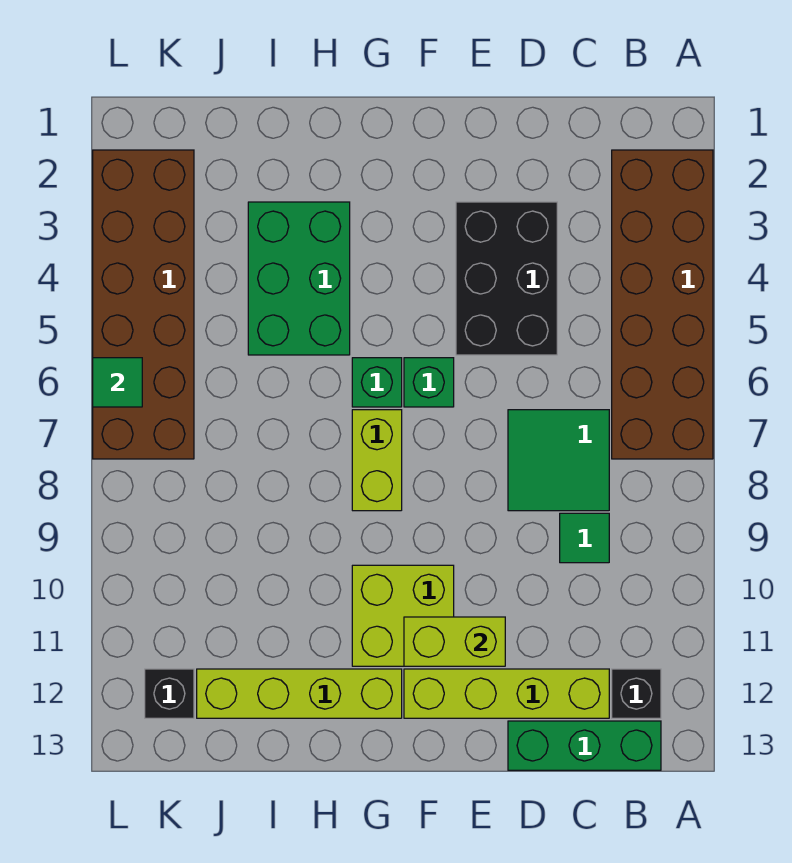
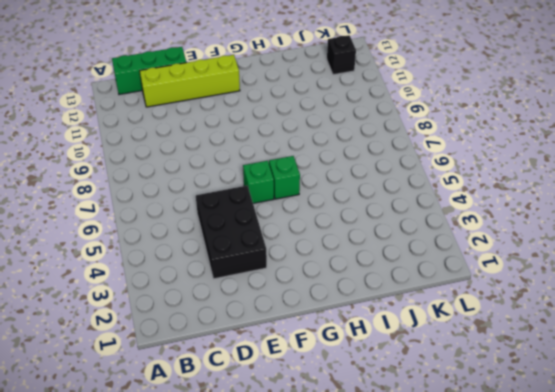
none -> brown 2x6 brick [612,150,713,459]
none -> black 1x1 brick [612,669,661,718]
none -> green 2x2 tile [508,410,609,511]

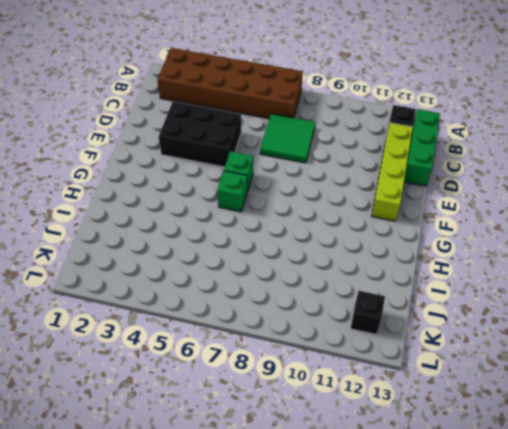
none -> green 1x1 tile [560,513,609,563]
none -> lime 2x2 brick [352,565,454,666]
none -> lime 1x2 brick [352,410,402,511]

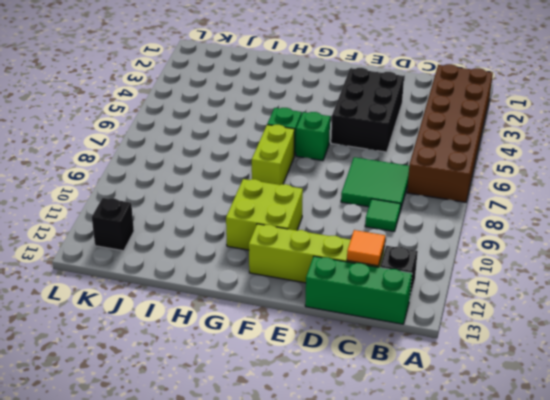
orange 1x1 tile [347,230,385,266] -> none
none -> lime 1x4 brick [197,669,402,718]
none -> green 2x3 brick [248,202,350,355]
none -> brown 2x6 brick [93,150,194,459]

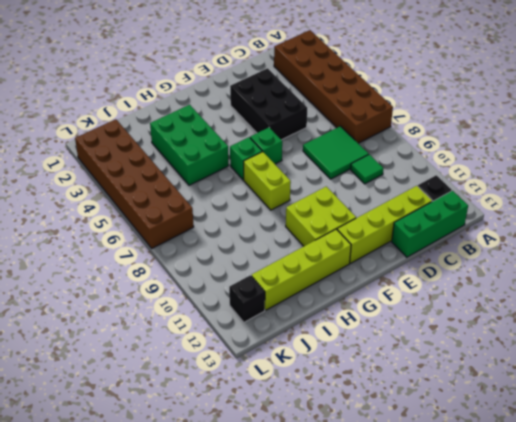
none -> lime 1x2 brick [404,617,505,666]
none -> green 1x1 tile [93,358,142,407]

